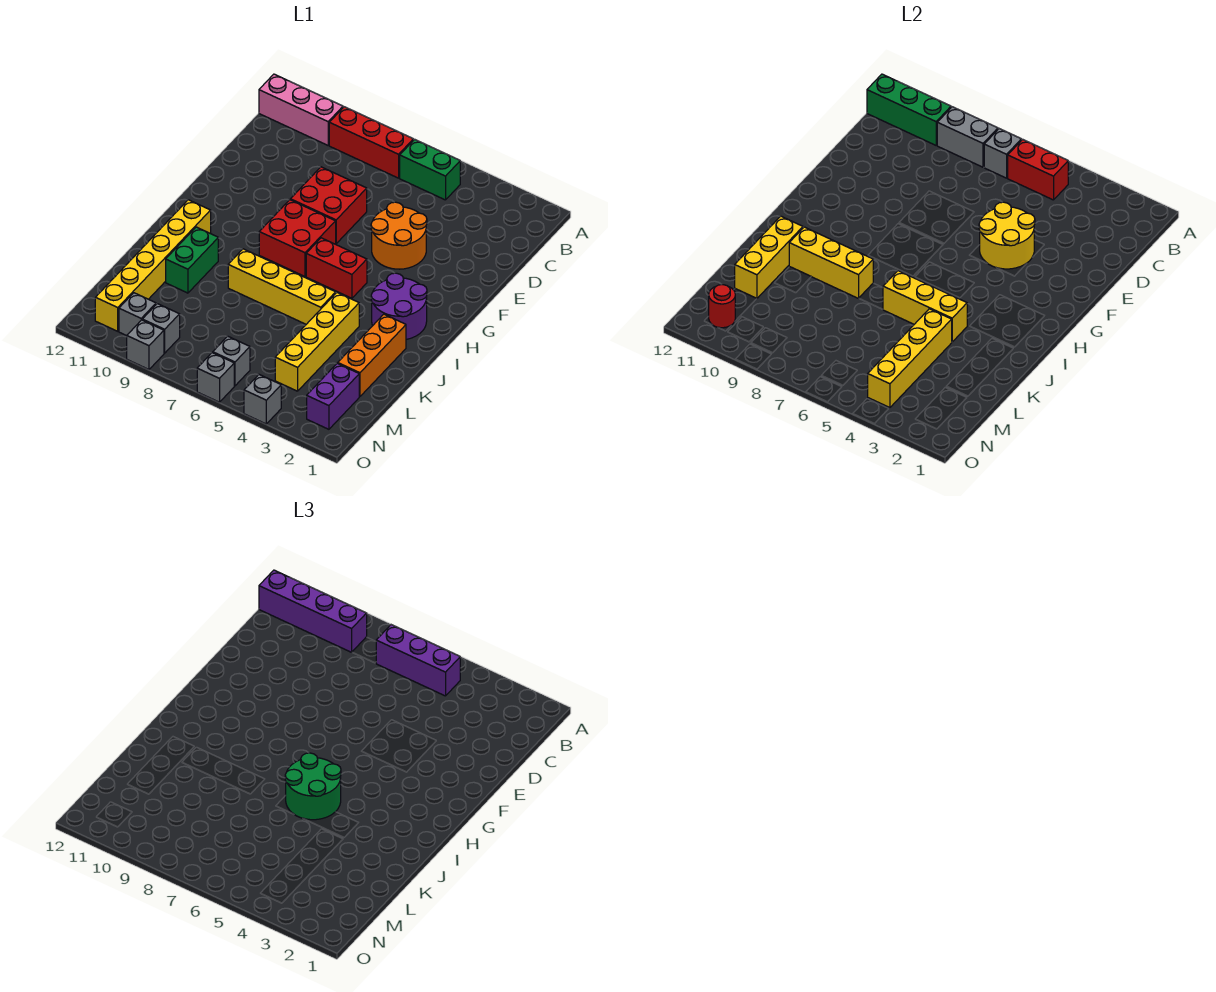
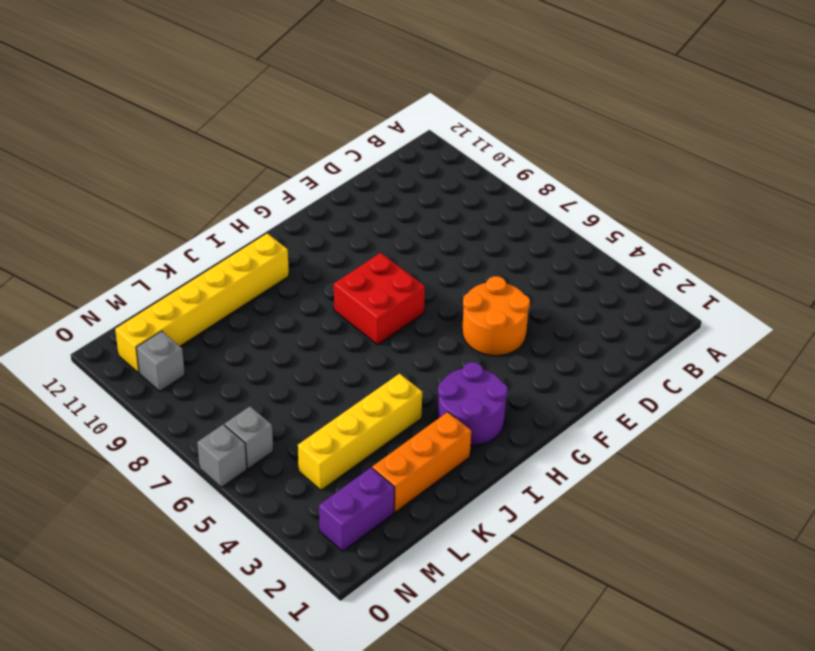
none -> green 1x2 brick [400,139,460,200]
none -> red 1x3 brick [329,107,413,178]
none -> pink 1x3 brick [259,74,343,145]
none -> red 2x2 brick [290,167,367,244]

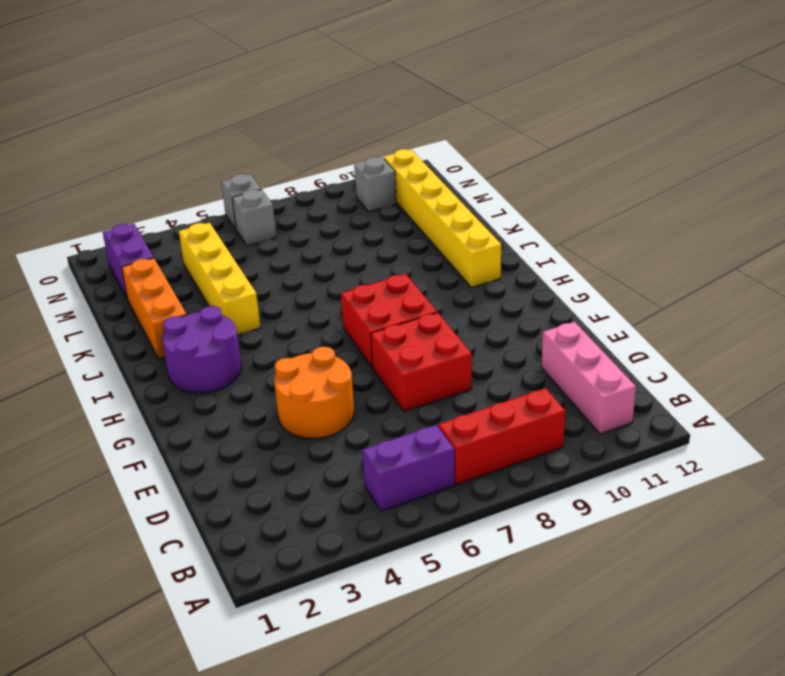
purple 1x2 brick [362,425,455,511] -> green 1x2 brick [400,139,460,200]
pink 1x3 brick [541,322,636,434] -> pink 1x3 brick turned to [259,74,343,145]
none -> red 1x2 brick [306,238,367,298]
none -> yellow 1x4 brick [228,249,336,324]
none -> green 1x2 brick [166,227,218,293]
none -> grey 1x1 brick [142,304,180,353]

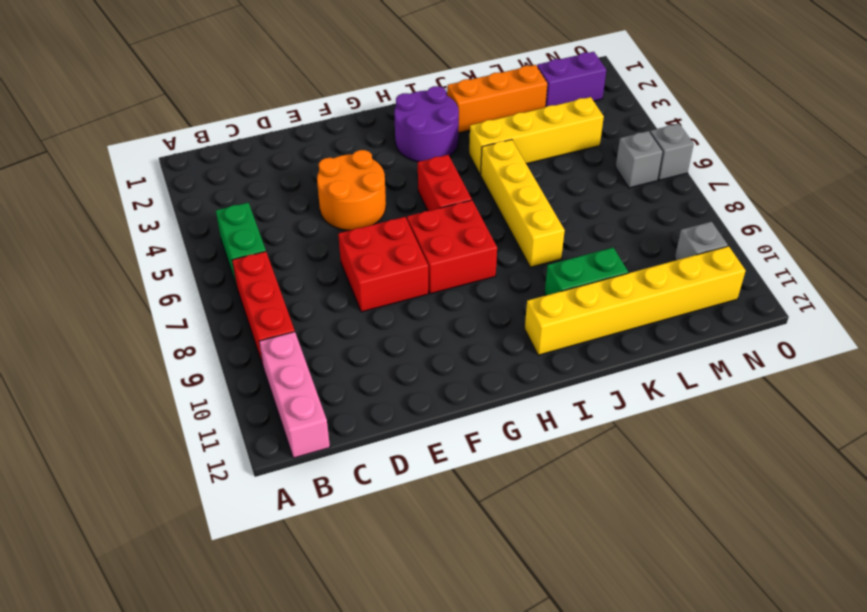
none -> grey 1x1 brick [142,304,180,353]
none -> grey 1x1 brick [244,375,281,424]
none -> grey 1x1 brick [127,320,164,369]
none -> red 1x2 brick [1008,139,1068,200]

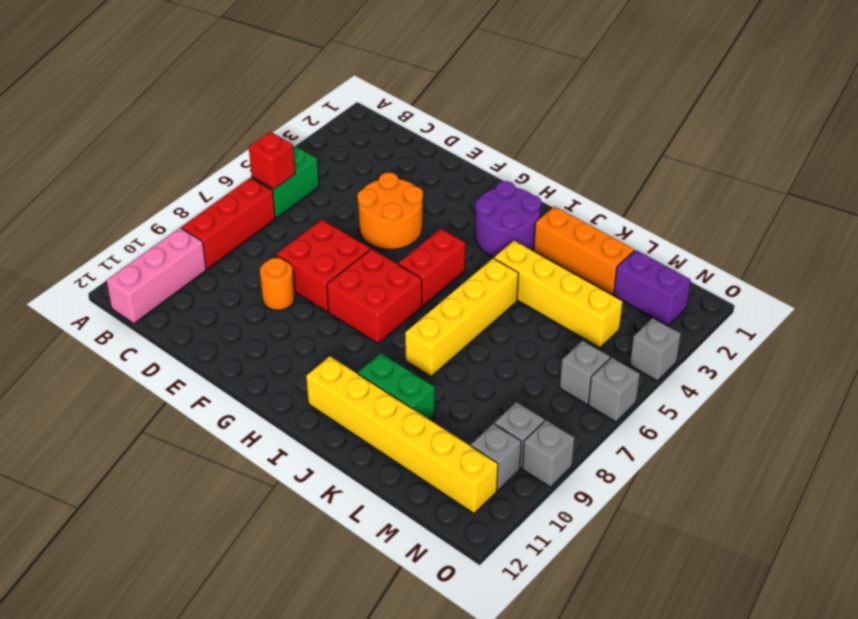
red 1x1 brick [249,132,295,189] -> red 1x2 brick [1008,139,1068,200]
orange 1x1 round brick [260,258,295,310] -> none
none -> grey 1x1 brick [984,129,1021,178]
none -> grey 1x2 brick [937,107,998,167]
none -> green 1x3 brick [867,74,951,145]
none -> yellow 2x2 round brick [979,202,1035,269]

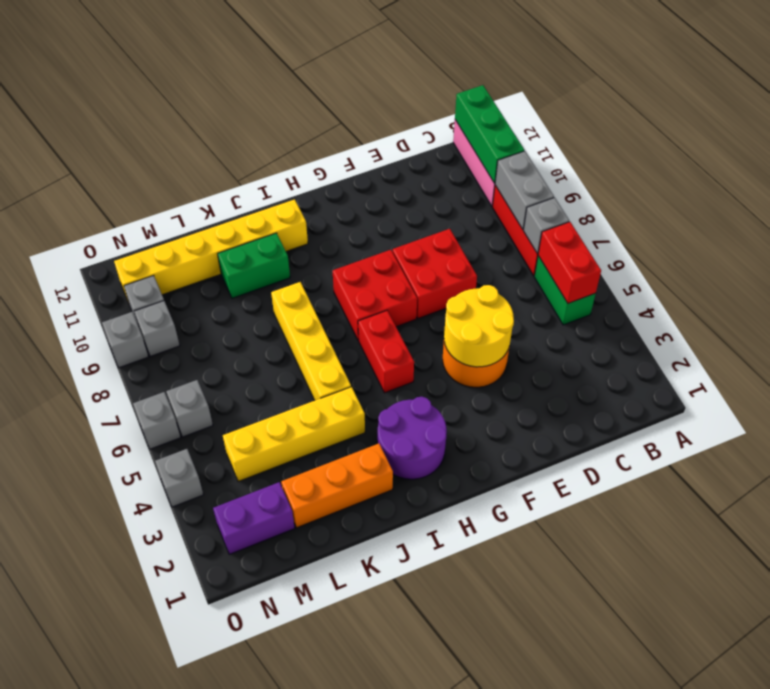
none -> yellow 1x3 brick [883,271,967,342]
none -> yellow 1x3 brick [789,227,873,298]
none -> yellow 1x3 brick [735,216,803,299]
none -> yellow 1x4 brick [868,309,952,408]

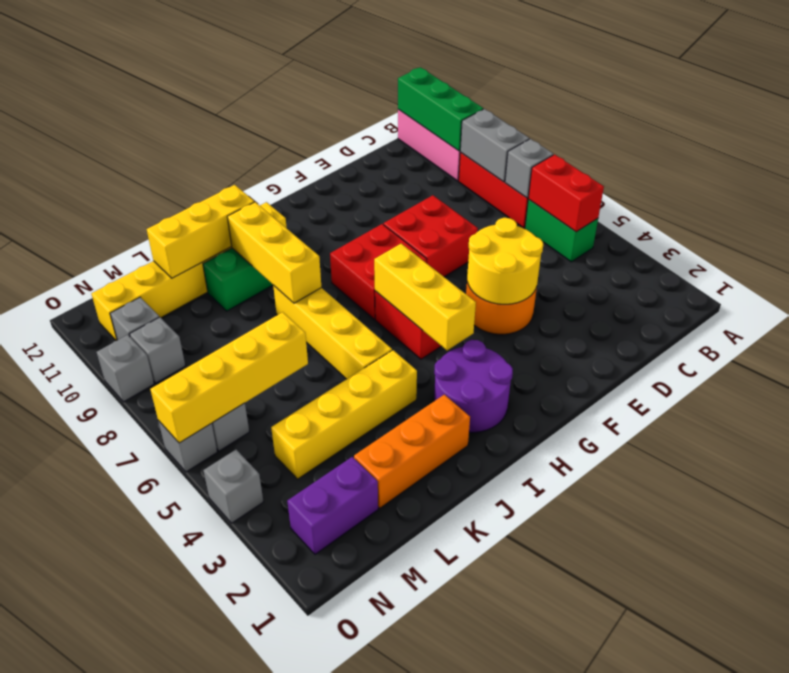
yellow 1x3 brick [374,244,476,350] -> yellow 1x3 brick moved to [883,271,967,342]
yellow 1x4 brick [150,312,308,443] -> yellow 1x4 brick moved to [868,309,952,408]
none -> red 1x1 round brick [709,285,735,328]
none -> purple 1x3 brick [376,625,460,696]
none -> purple 1x4 brick [259,570,367,652]
none -> green 2x2 round brick [285,753,341,820]

